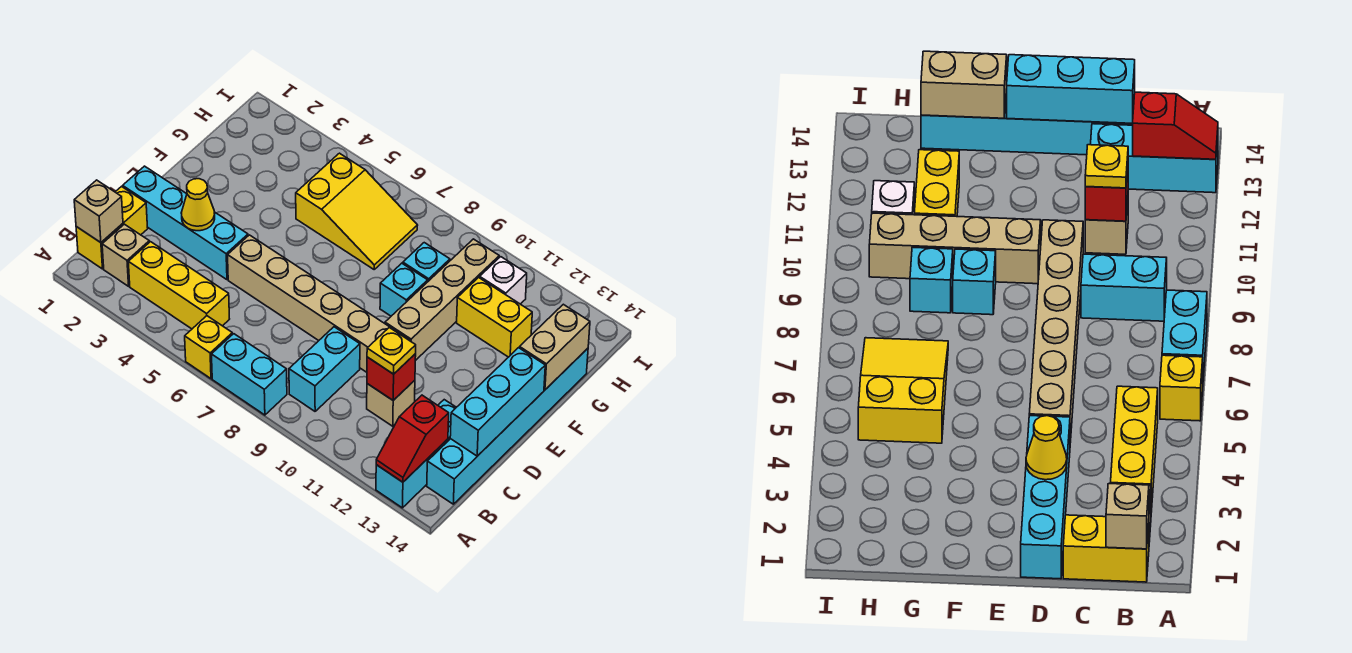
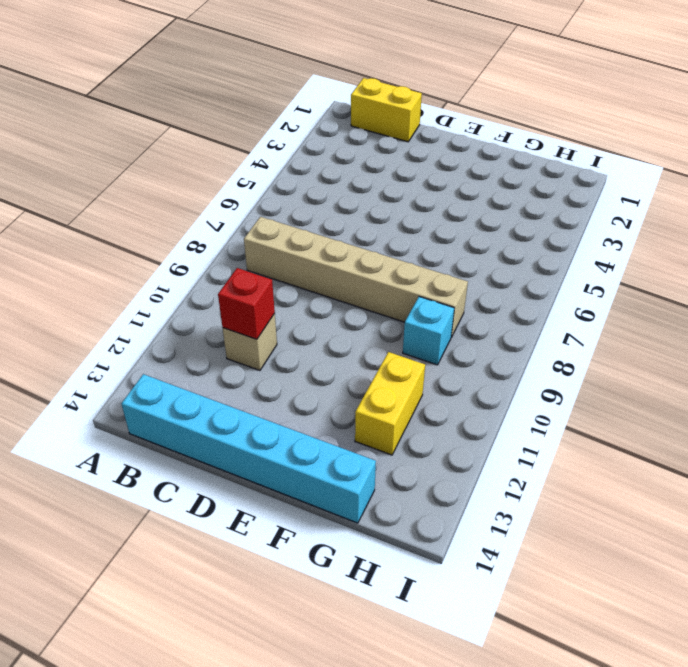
tan 1x6 brick [244,217,468,337] -> tan 1x6 brick turned to [228,235,410,372]
none -> yellow 1x1 brick [185,316,232,379]
none -> cyan 1x2 brick [211,334,287,415]
none -> cyan 1x3 brick [376,400,456,508]

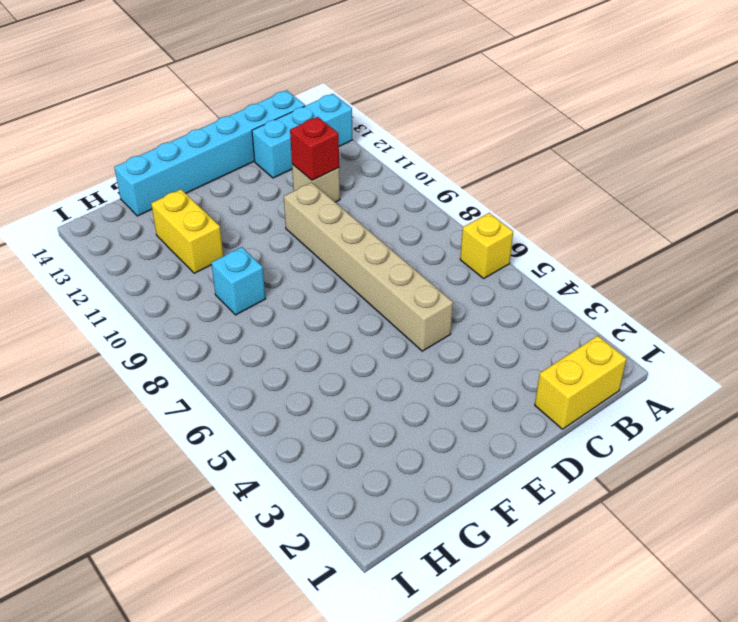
none -> cyan 1x2 brick [211,334,287,415]
none -> tan 1x1 brick [102,224,149,286]
none -> yellow 1x3 brick [128,242,229,329]

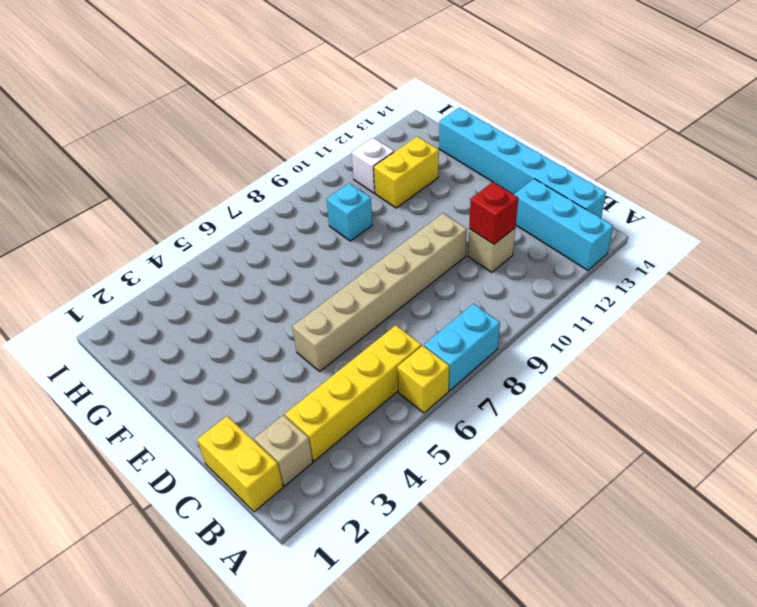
yellow 1x4 brick [285,325,421,461] -> yellow 1x3 brick [128,242,229,329]
none -> cyan 1x2 brick [289,327,360,411]
none -> cyan 1x4 brick [123,166,248,280]
none -> tan 1x4 brick [385,239,499,361]

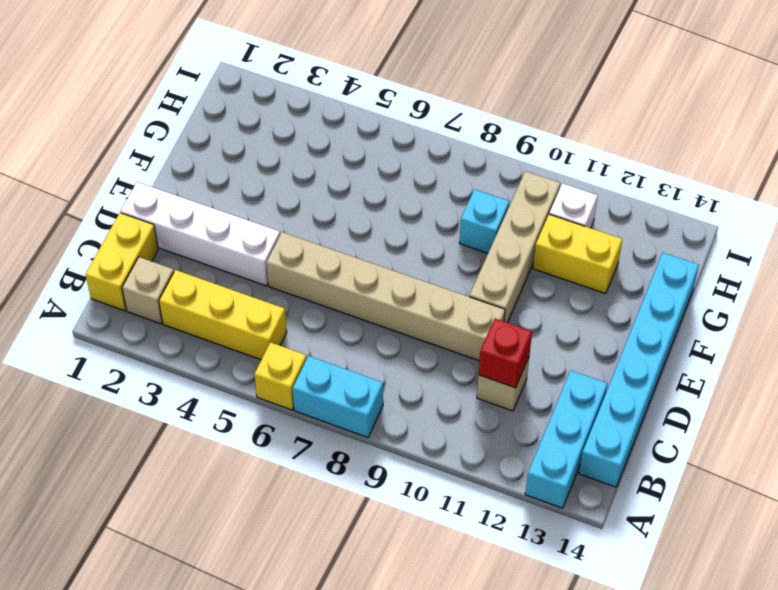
white 1x4 brick [121,182,280,286] -> cyan 1x4 brick [123,166,248,280]
none -> cyan 1x2 brick [289,327,360,411]
none -> cyan 1x1 brick [380,263,428,316]
none -> yellow 2x3 slope [296,153,418,269]

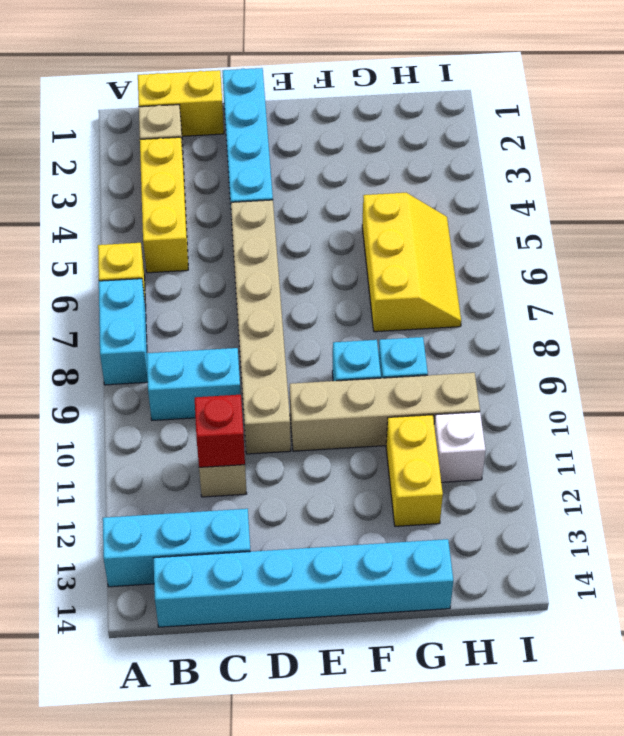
yellow 2x3 slope [362,193,461,332] -> yellow 2x3 slope turned to [296,153,418,269]
none -> red 1x2 slope [376,395,449,482]
none -> tan 1x1 brick [74,180,123,243]
none -> cyan 1x3 brick [450,348,545,456]

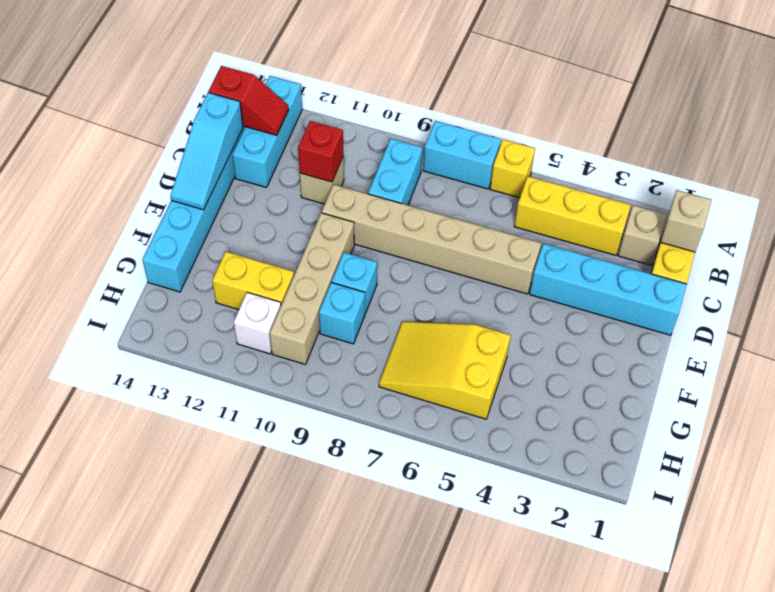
red 1x2 slope [208,66,289,135] -> red 1x2 slope turned to [376,395,449,482]
cyan 1x3 slope [170,93,243,210] -> cyan 1x3 brick [450,348,545,456]
none -> yellow 1x1 cone [181,179,215,231]
none -> tan 1x2 brick [520,304,590,390]
none -> yellow 1x1 plate [367,328,416,374]

